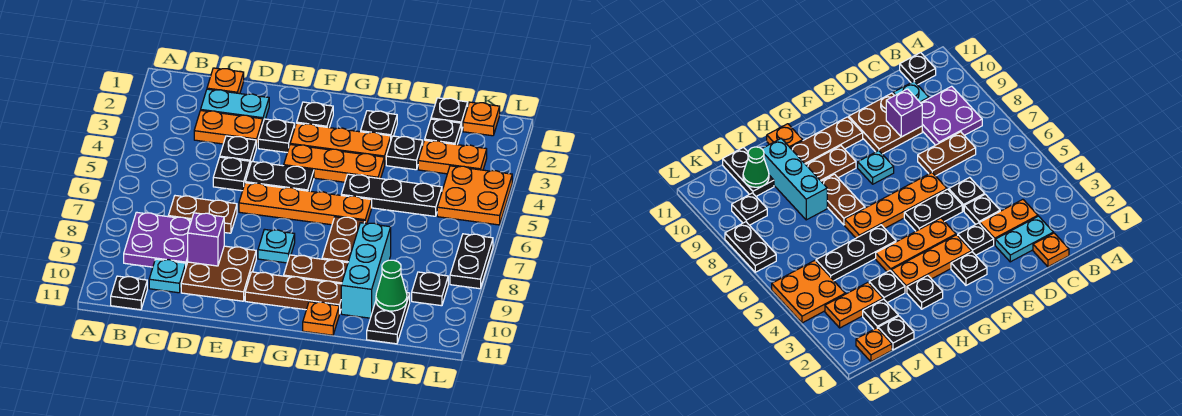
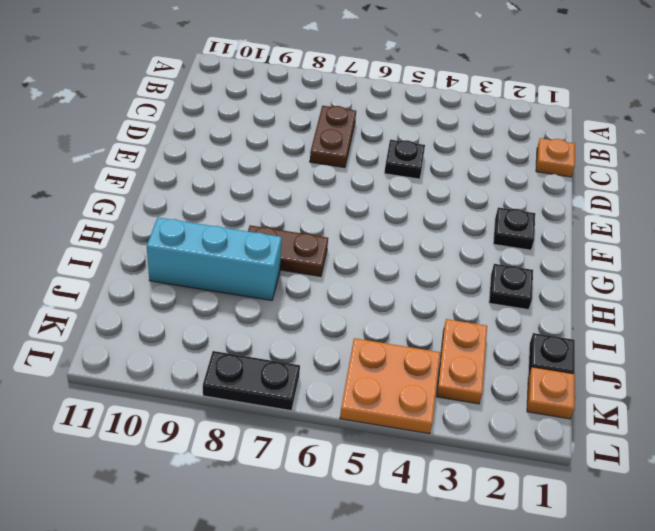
none -> purple 2x2 plate [124,212,191,267]
none -> black 1x1 plate [111,276,147,310]
none -> cyan 1x2 plate [201,89,269,122]
none -> orange 1x2 plate [194,111,263,148]

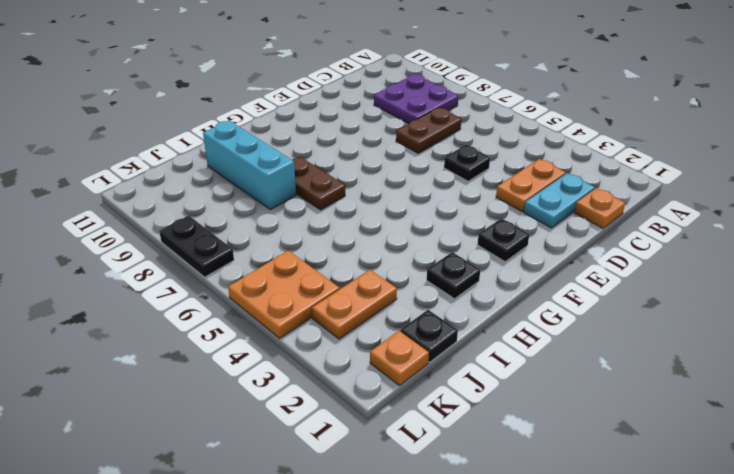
none -> black 1x1 plate [111,276,147,310]
none -> cyan 1x1 plate [149,259,186,293]
none -> black 1x1 plate [220,136,256,164]
none -> brown 2x2 plate [181,246,256,301]

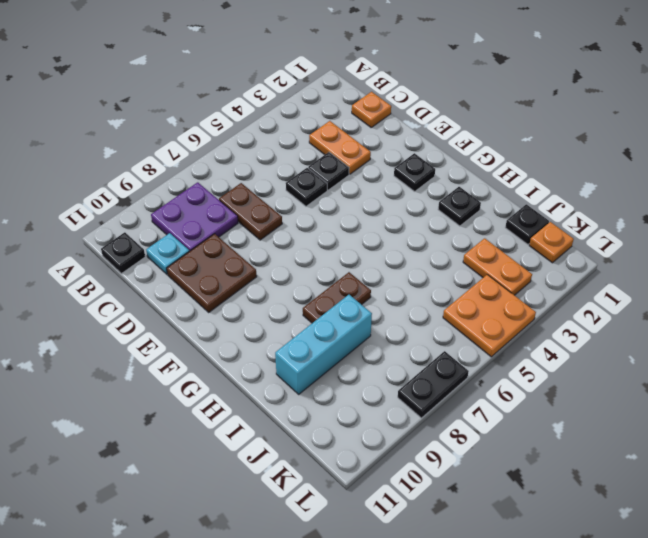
none -> cyan 1x2 plate [201,89,269,122]
none -> black 1x1 plate [258,119,295,152]
none -> black 1x2 plate [245,162,314,191]
none -> orange 1x4 plate [239,183,372,225]

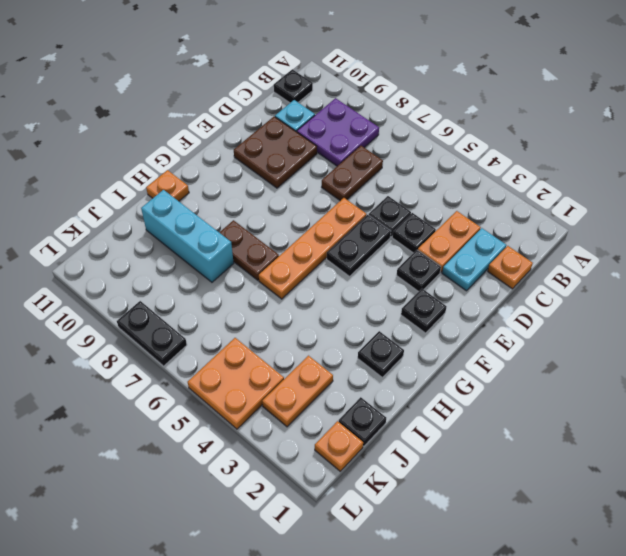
none -> orange 1x3 plate [290,123,391,165]
none -> orange 1x3 plate [284,145,384,182]
none -> cyan 1x1 plate [258,229,295,263]
none -> brown 1x3 plate [245,272,341,314]

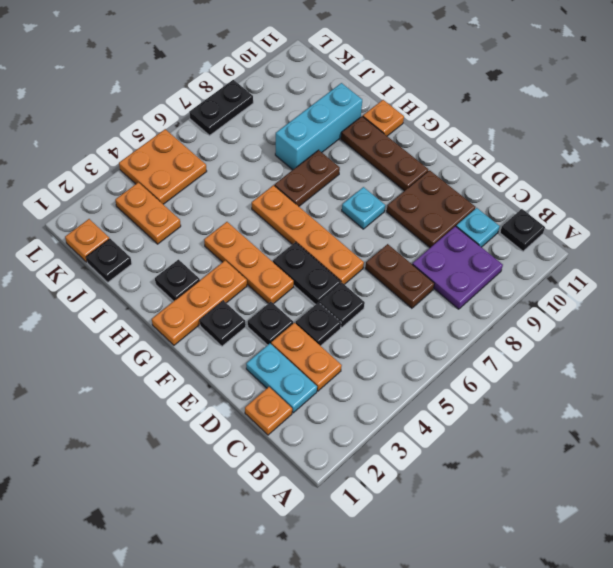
orange 1x3 plate [152,261,247,345] -> orange 1x3 plate turned to [290,123,391,165]
none -> brown 1x2 plate [284,255,348,284]
none -> black 1x3 plate [341,174,442,216]
none -> black 1x1 plate [386,136,423,170]
none -> black 1x1 plate [425,119,461,145]

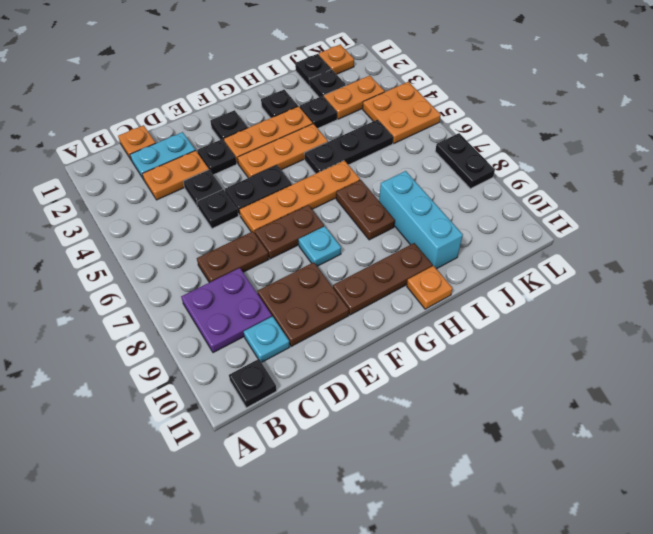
brown 1x2 plate [255,205,324,259] -> brown 1x2 plate moved to [284,255,348,284]
none -> black 1x2 plate [367,293,410,344]
none -> black 1x1 plate [412,272,448,306]
none -> purple 1x1 brick [188,213,224,266]
none -> green 1x1 cone [376,260,407,311]

